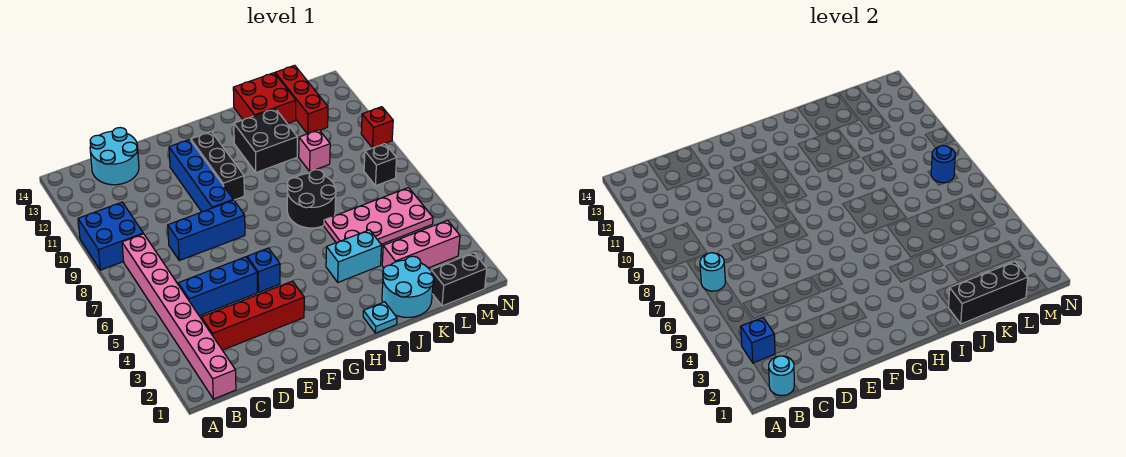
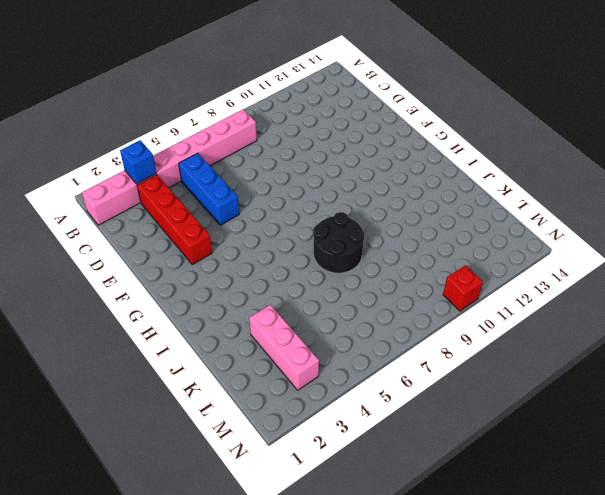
none -> blue 2x2 brick [78,202,143,270]
none -> cyan 2x2 round brick [90,128,139,185]
none -> blue 1x3 brick [168,200,245,261]

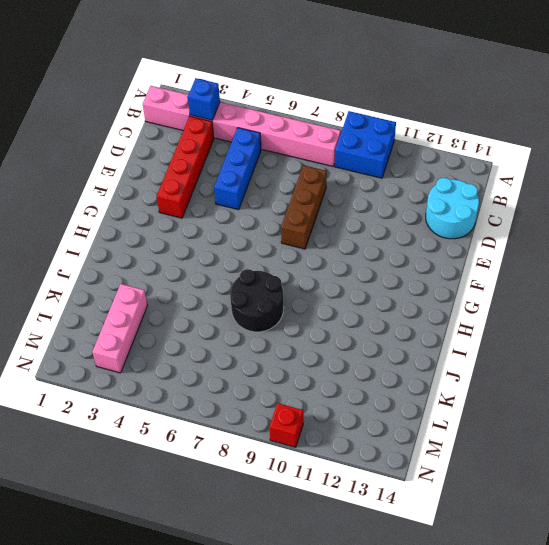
brown 1x3 brick [281,165,327,249] -> blue 1x3 brick [168,200,245,261]
none -> blue 1x1 brick [247,248,280,292]
none -> blue 1x4 brick [169,139,233,212]
none -> black 1x3 brick [191,132,244,200]

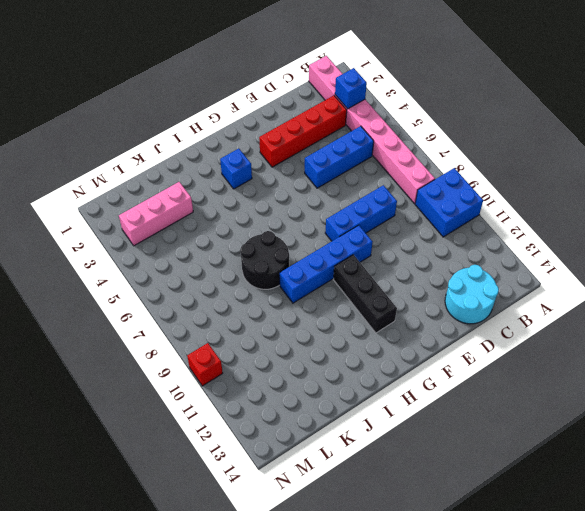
blue 1x4 brick [280,225,373,303] -> blue 1x4 brick turned to [169,139,233,212]
blue 1x1 brick [220,149,252,189] -> blue 1x1 brick moved to [247,248,280,292]
none -> cyan 1x1 plate [363,302,397,333]
none -> cyan 1x2 brick [326,230,382,282]
none -> black 2x2 brick [234,109,297,172]

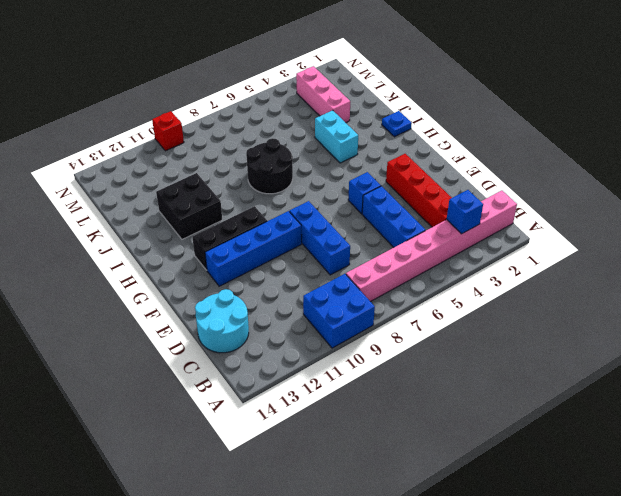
blue 1x1 plate [382,111,412,137] -> cyan 1x1 plate [363,302,397,333]
none -> cyan 2x2 round brick [382,256,434,318]
none -> pink 2x4 plate [324,188,433,244]
none -> red 2x2 brick [233,73,296,124]

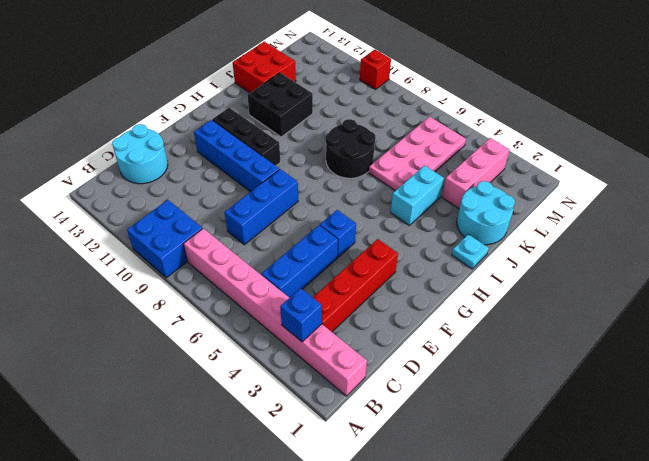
none -> pink 1x1 brick [299,130,330,172]
none -> black 1x2 brick [431,253,487,306]
none -> red 1x3 brick [275,65,328,134]

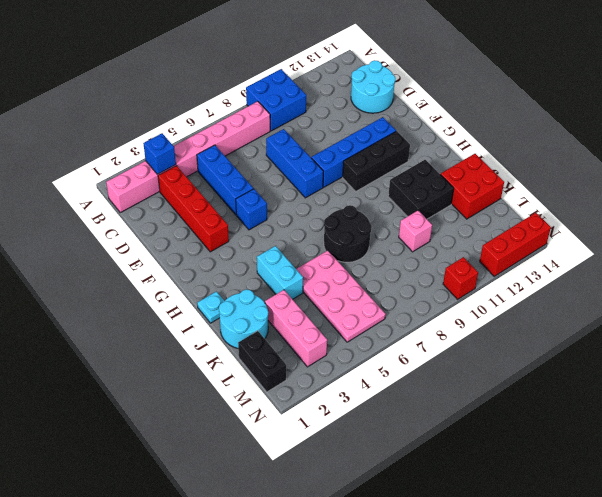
red 1x3 brick [480,213,551,276] -> red 1x3 brick moved to [275,65,328,134]
none -> black 1x1 brick [364,144,397,186]
none -> cyan 1x1 round brick [769,356,794,396]
none -> cyan 1x1 round brick [700,253,725,291]

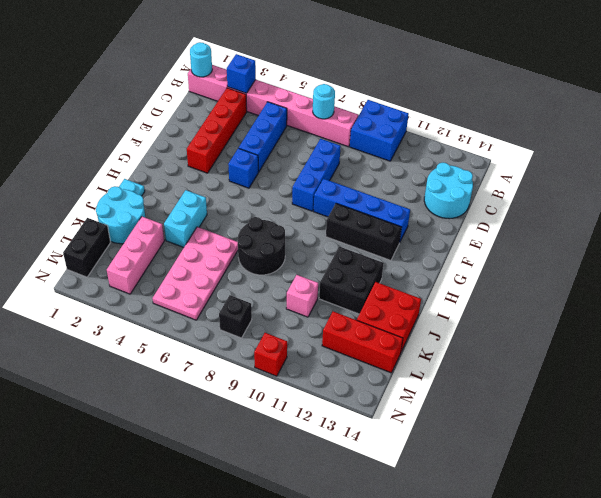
none -> black 1x3 brick [949,262,1028,324]
none -> blue 1x1 round brick [931,146,955,183]

